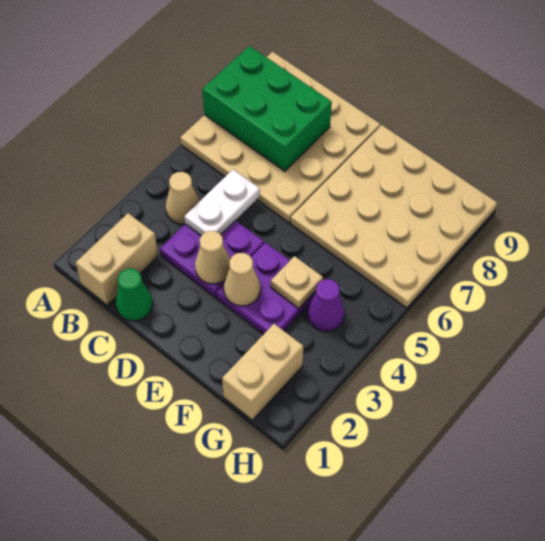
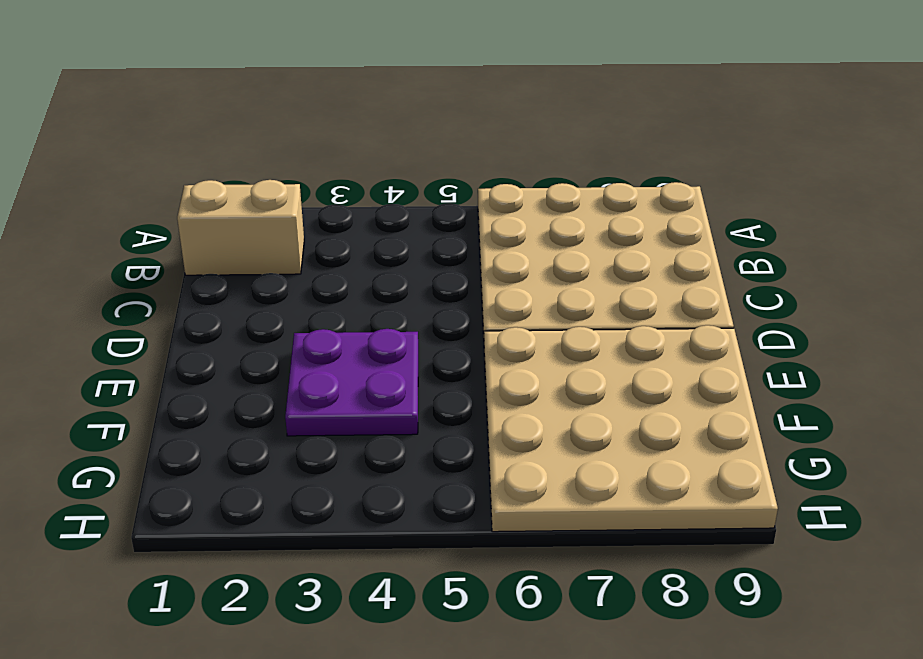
none -> tan 1x1 cone [166,172,200,224]
none -> green 1x1 cone [116,269,153,321]
none -> purple 2x2 plate [160,220,264,297]

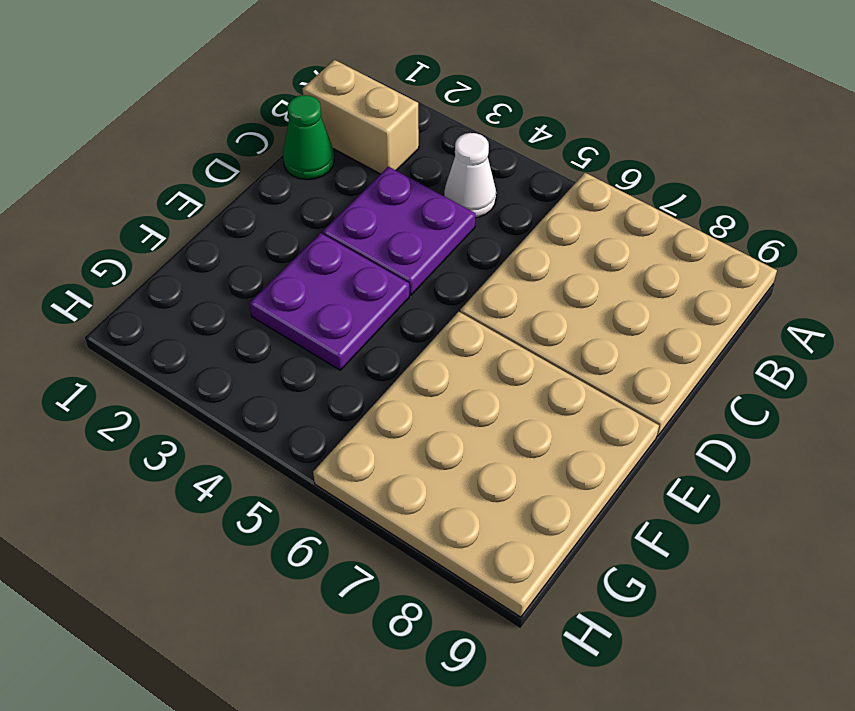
white 1x1 cone [444,133,496,218] -> tan 1x1 cone [166,172,200,224]
none -> tan 1x2 brick [222,324,303,420]
none -> purple 1x1 cone [308,279,344,331]
none -> green 2x3 brick [202,46,332,171]

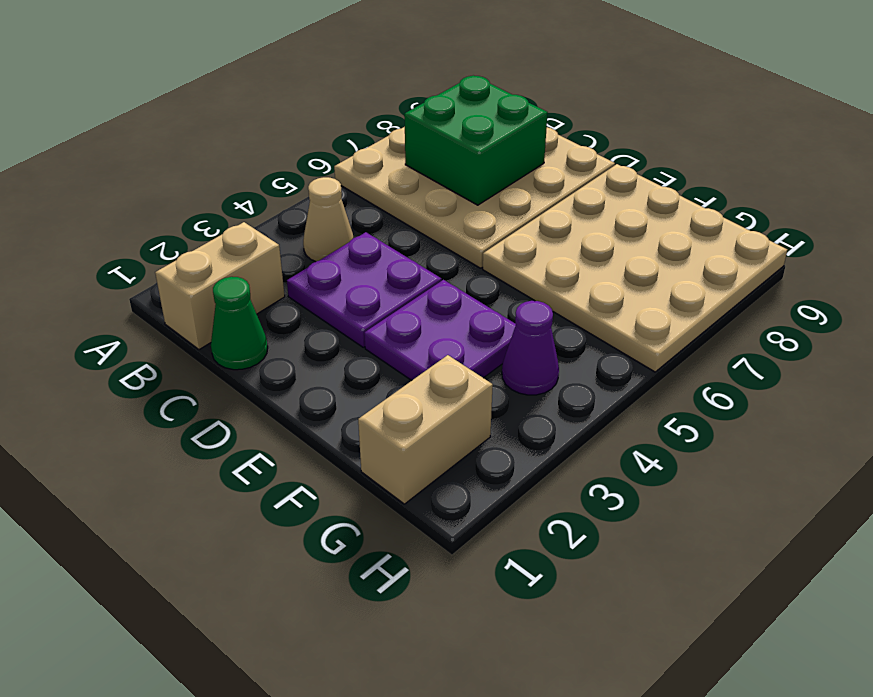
green 2x2 brick [404,76,548,205] -> green 2x3 brick [202,46,332,171]
none -> white 1x2 plate [184,170,260,236]
none -> tan 1x1 cone [195,231,230,284]
none -> tan 1x1 cone [224,253,261,306]

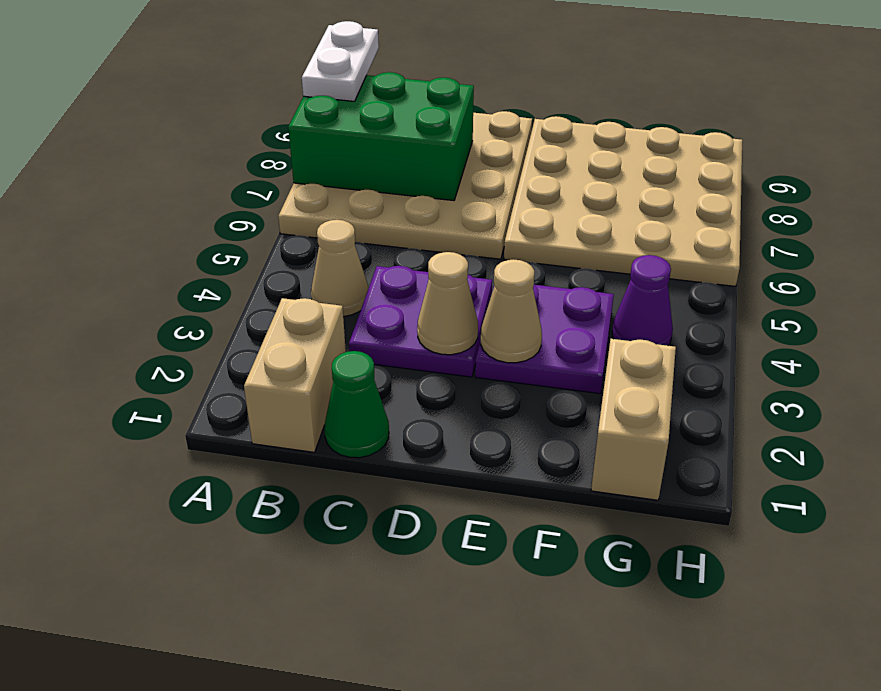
white 1x2 plate [302,21,379,101] -> white 1x2 plate moved to [184,170,260,236]
none -> tan 1x1 plate [271,256,323,308]

